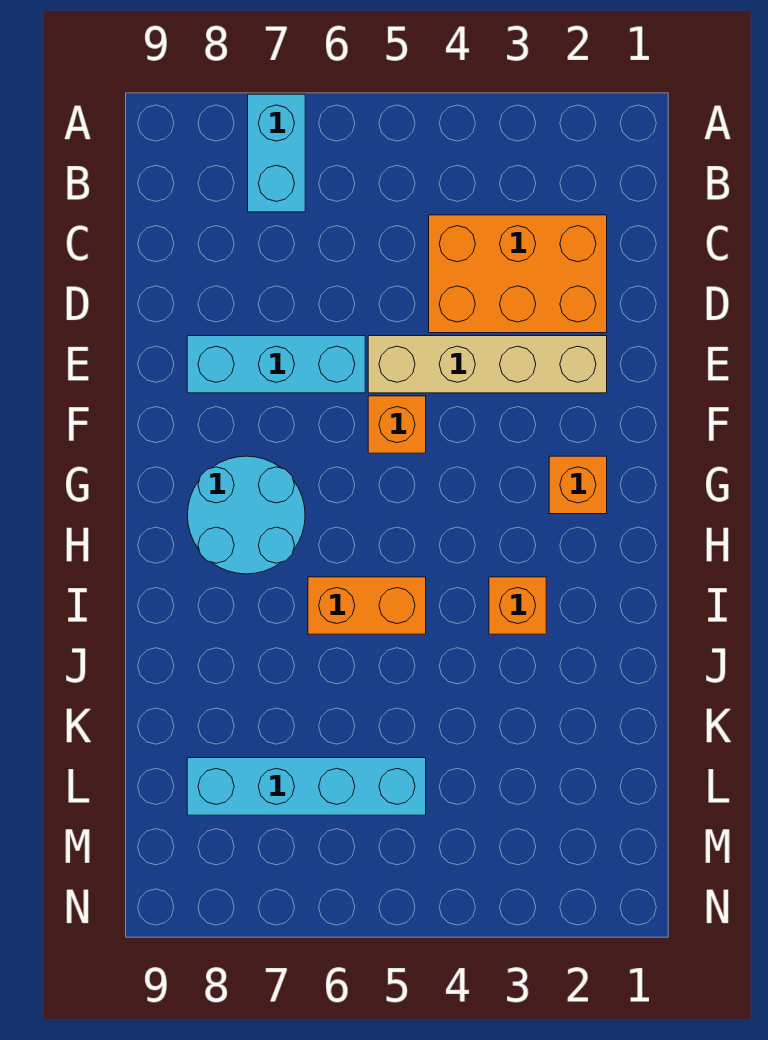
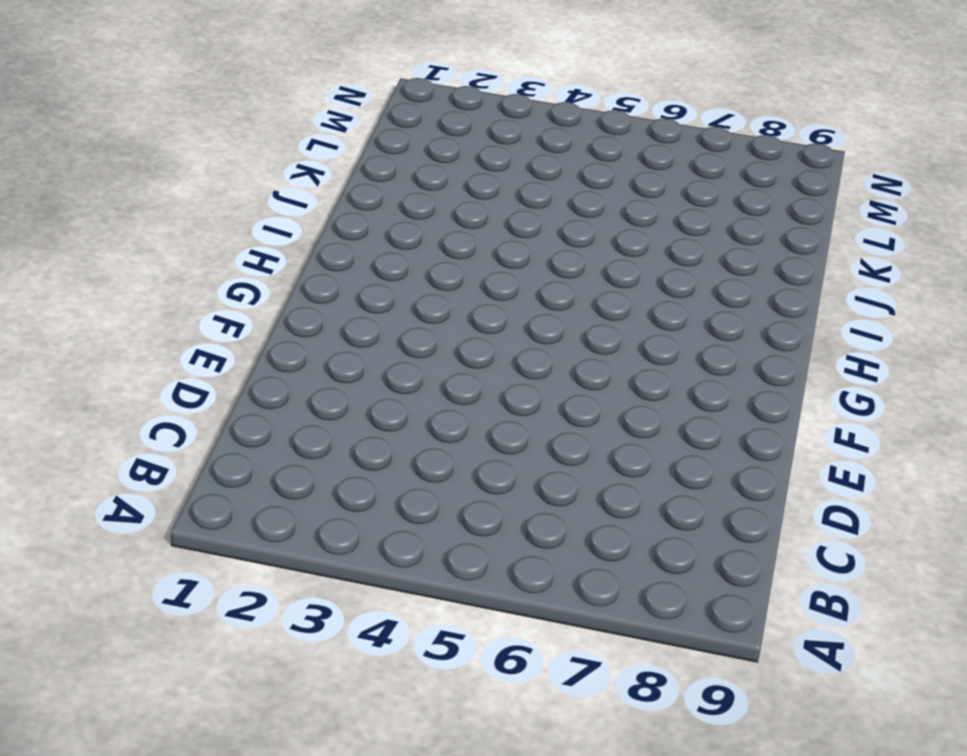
none -> cyan 1x2 brick [248,94,305,212]
none -> orange 2x3 brick [429,215,607,333]

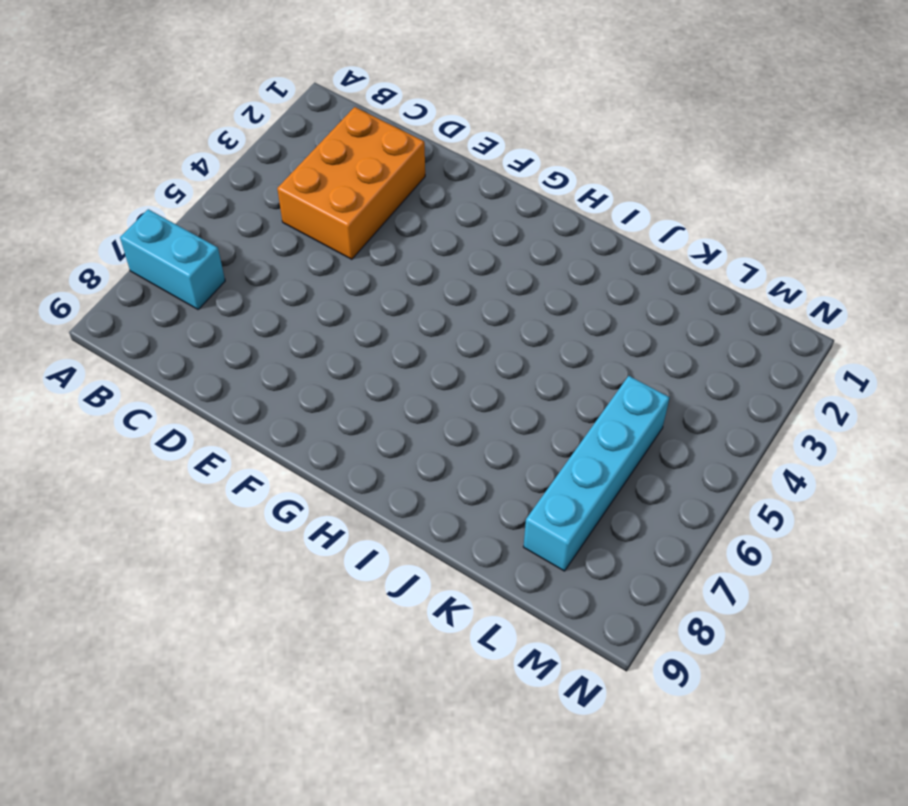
none -> tan 1x4 brick [368,336,607,393]
none -> cyan 1x3 brick [187,336,365,393]

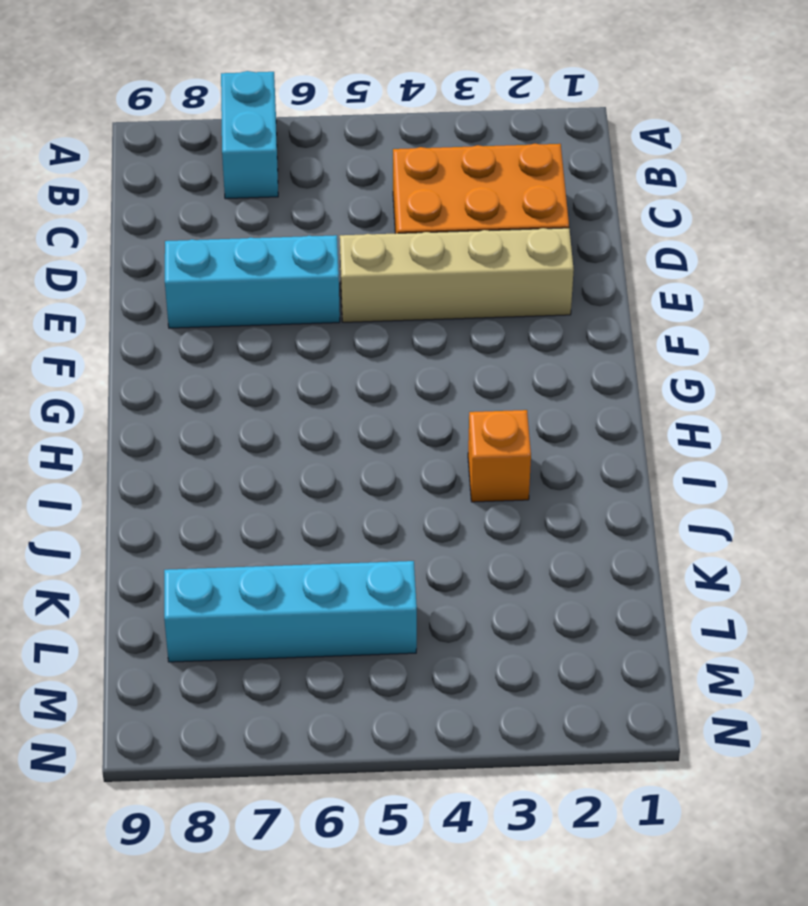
none -> orange 1x1 brick [368,396,426,453]
none -> orange 1x1 brick [549,456,607,514]

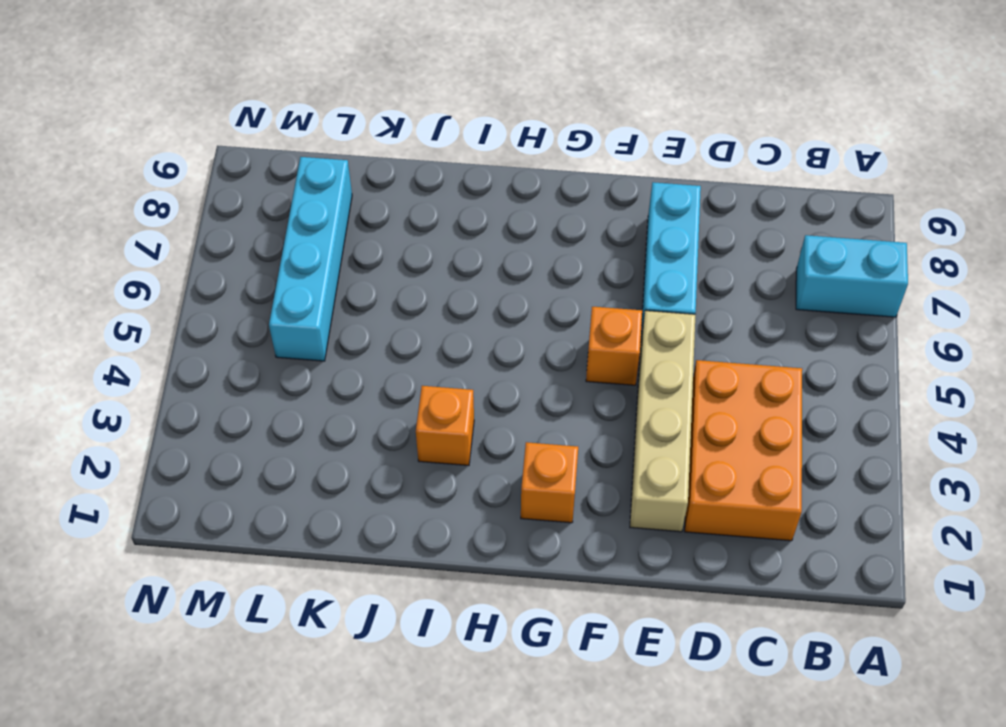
none -> cyan 2x2 round brick [187,456,305,574]
none -> orange 1x2 brick [308,577,426,634]

